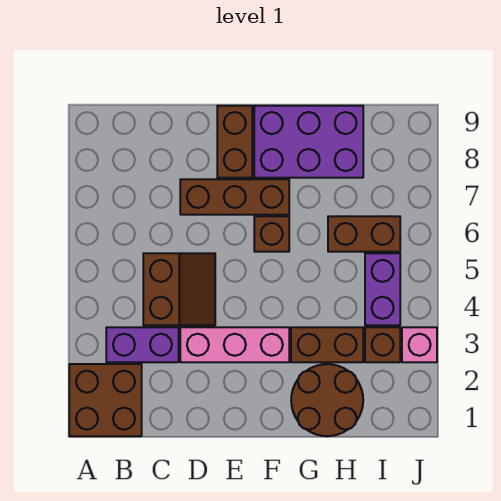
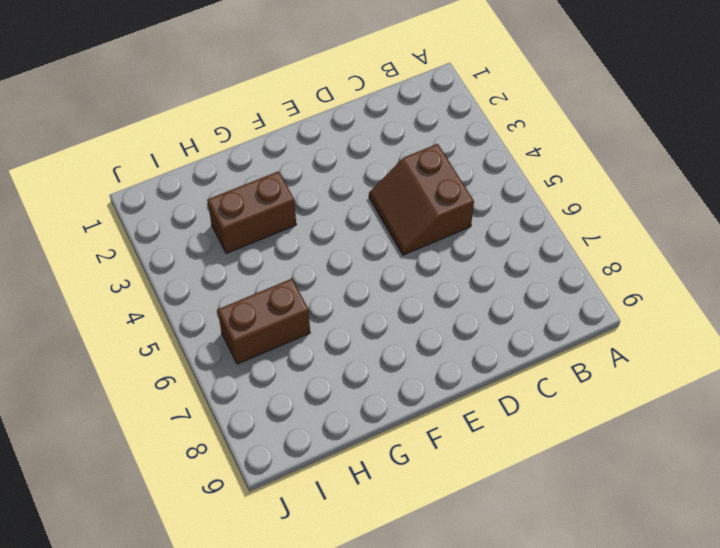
none -> brown 2x2 brick [69,364,142,436]
none -> purple 1x2 brick [106,327,179,362]
none -> pink 1x3 brick [180,327,289,362]

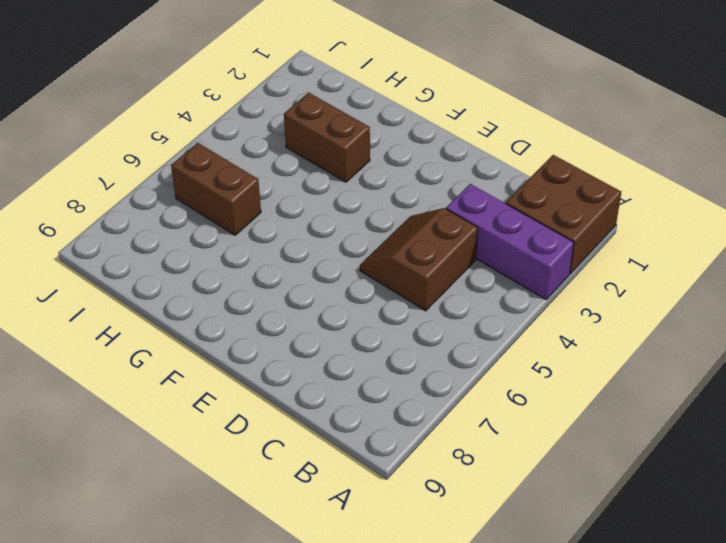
purple 1x3 brick [446,184,574,299] -> purple 1x2 brick [106,327,179,362]
none -> pink 1x3 brick [180,327,289,362]
none -> brown 1x3 brick [180,179,289,215]
none -> brown 1x2 brick [217,106,252,178]

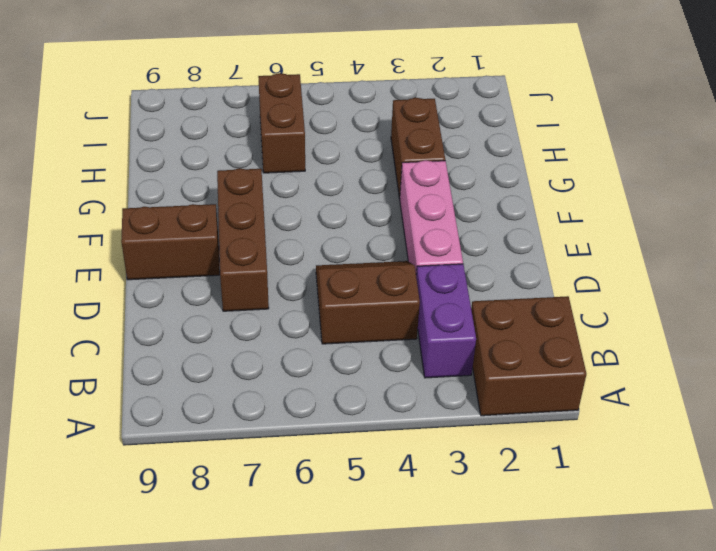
none -> brown 1x1 brick [254,216,289,252]
none -> purple 2x3 brick [254,106,363,178]
none -> brown 2x2 round brick [291,364,363,436]

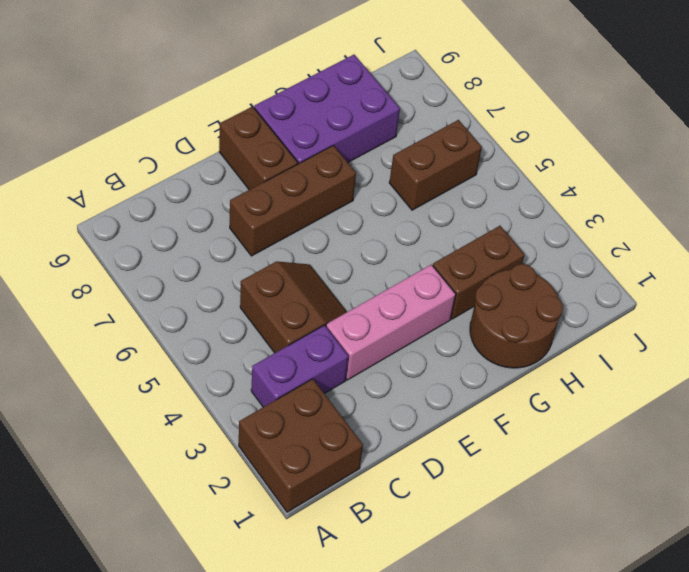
none -> brown 1x1 brick [254,216,289,252]
none -> brown 1x1 brick [365,327,400,362]
none -> purple 1x2 brick [365,253,400,325]

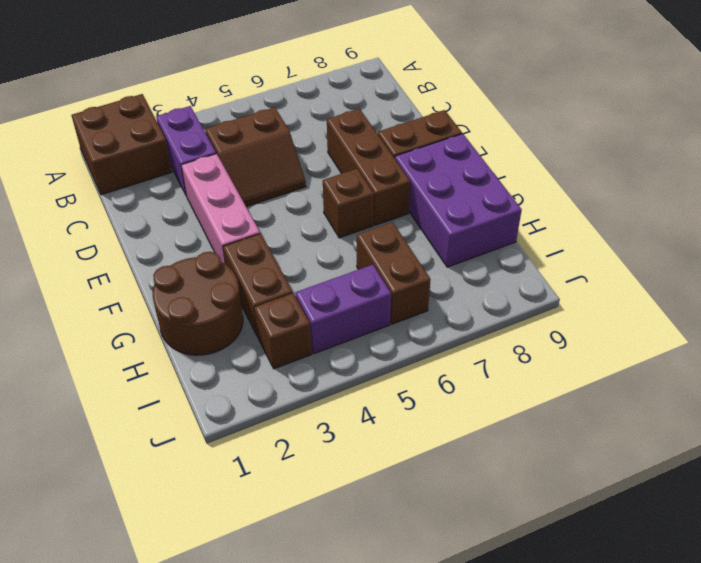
none -> pink 1x1 brick [402,327,437,362]

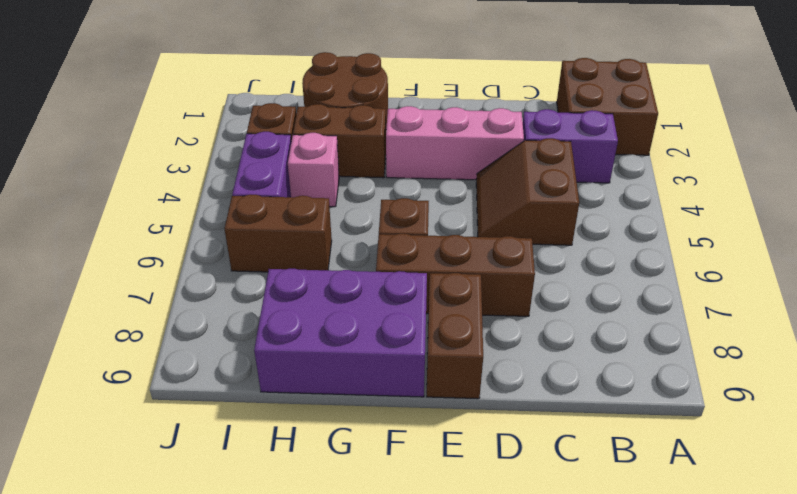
pink 1x1 brick [288,133,339,207] -> pink 1x1 brick moved to [402,327,437,362]

